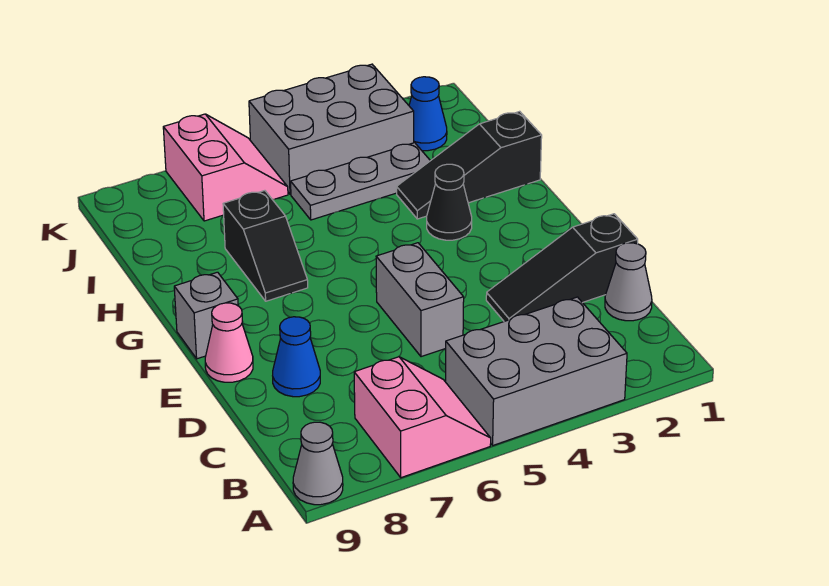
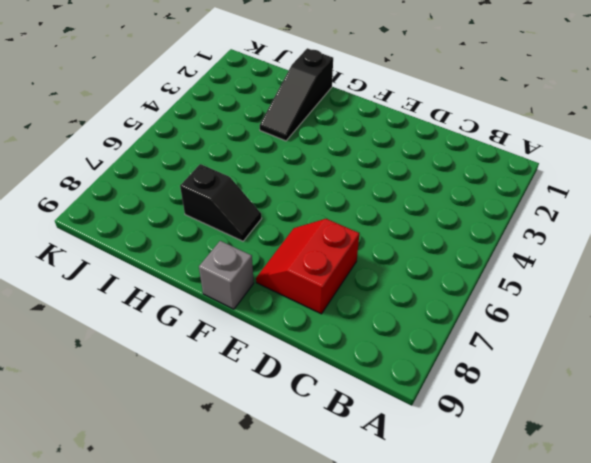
red 2x2 slope [256,219,359,314] -> blue 1x1 cone [273,317,320,397]
none -> grey 2x3 brick [446,297,627,445]
none -> pink 2x2 slope [354,357,491,478]
none -> grey 1x1 cone [293,422,343,505]

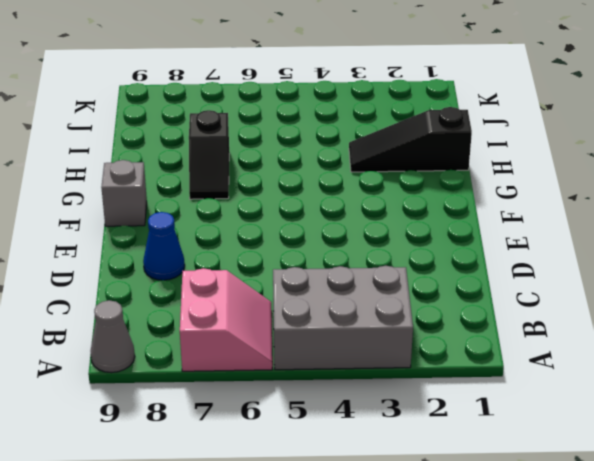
none -> grey 1x1 cone [605,243,652,321]
none -> black 1x3 slope [486,214,638,321]
none -> grey 1x2 brick [376,243,464,357]

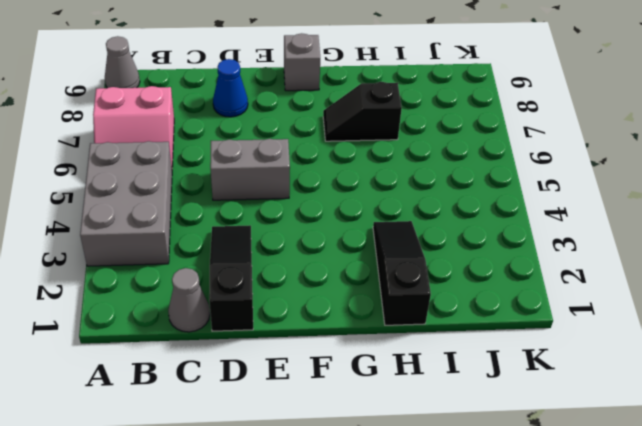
none -> pink 1x1 cone [205,303,253,382]
none -> black 1x1 cone [427,164,472,240]
none -> grey 1x3 plate [291,143,430,220]

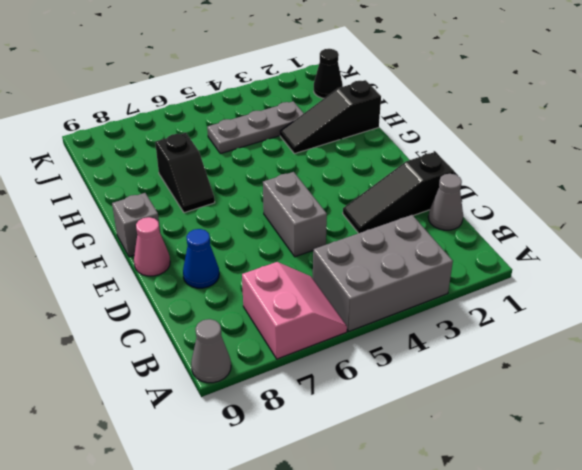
black 1x1 cone [314,49,343,98] -> black 1x1 cone moved to [427,164,472,240]
none -> blue 1x1 cone [409,77,447,151]
none -> grey 2x3 brick [249,64,414,194]
none -> pink 2x2 slope [163,114,288,221]

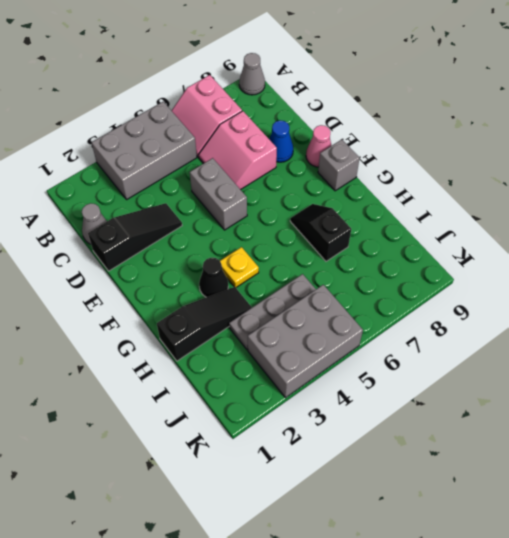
pink 2x2 slope [199,111,277,190] -> pink 2x2 slope moved to [163,114,288,221]
yellow 1x1 plate [220,247,259,288] -> none
none -> blue 1x1 cone [409,77,447,151]

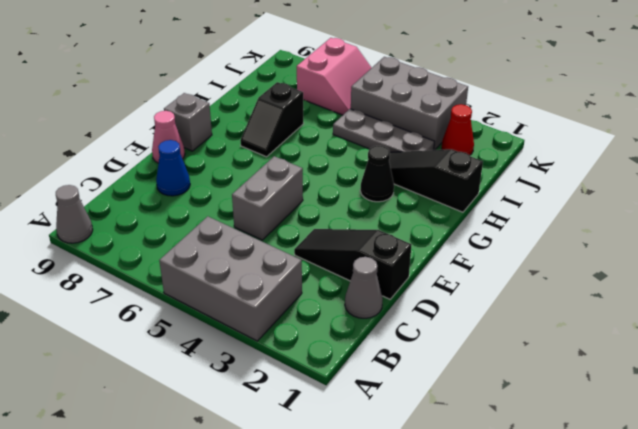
red 1x1 cone [442,104,474,155] -> blue 1x1 cone [409,77,447,151]
none -> pink 2x2 slope [354,357,491,478]

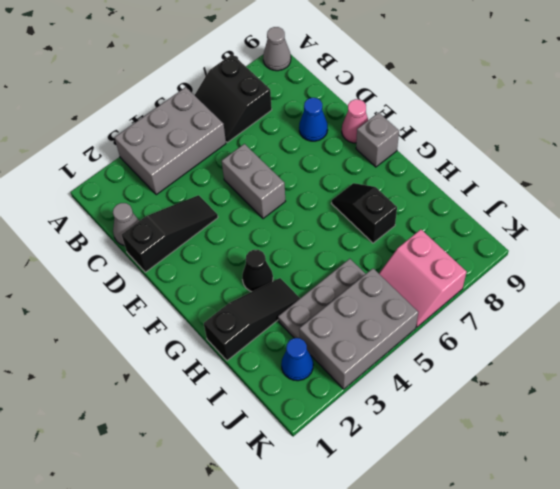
black 2x2 slope [195,54,272,143] -> pink 2x2 slope [354,357,491,478]

